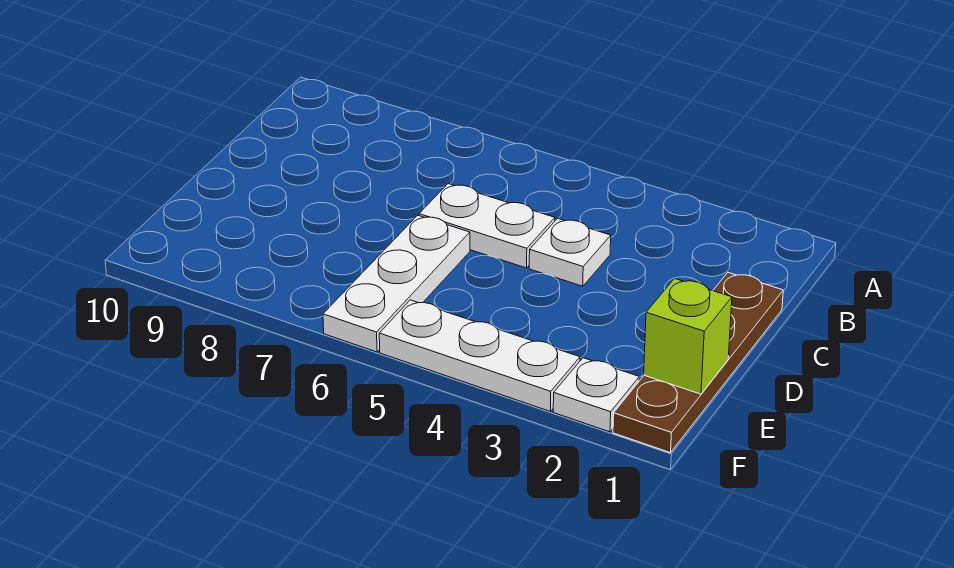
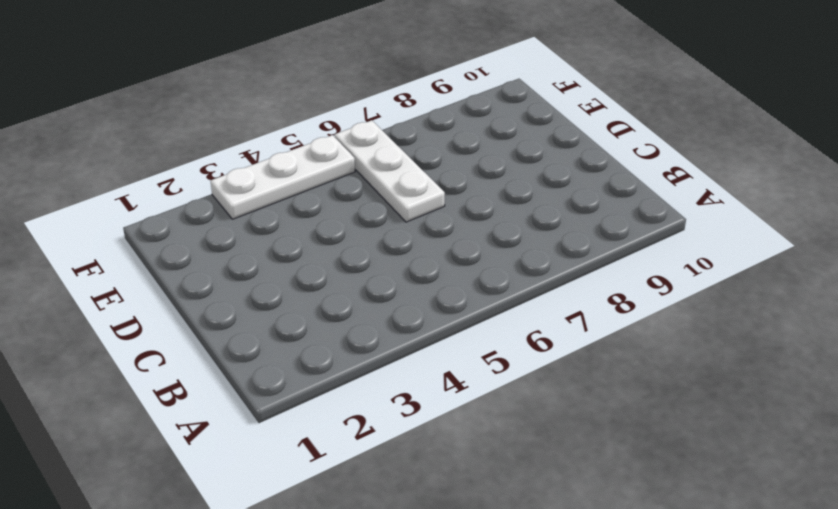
none -> brown 1x4 plate [613,273,783,453]
none -> white 1x1 plate [529,218,611,286]

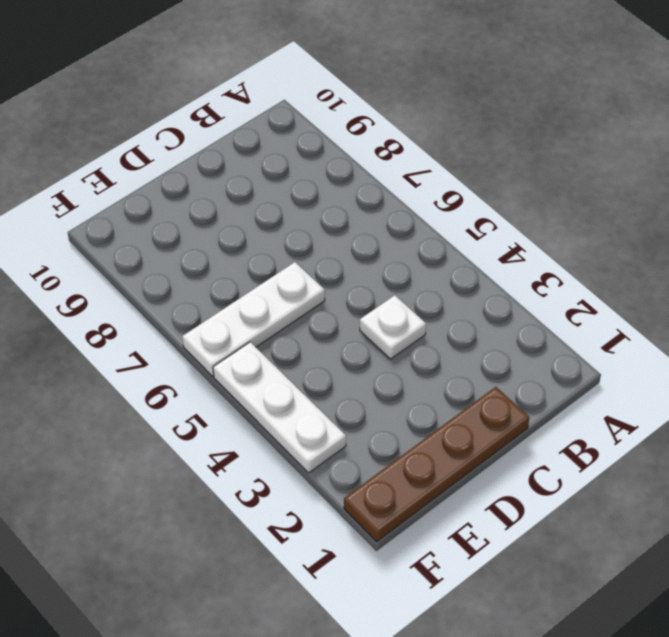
none -> white 1x2 plate [419,184,555,268]
none -> white 1x1 plate [553,358,639,432]

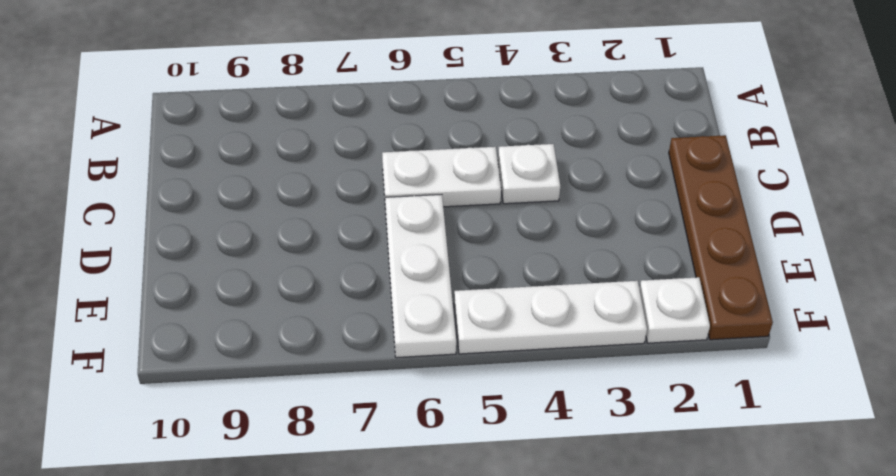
none -> lime 1x1 brick [644,278,732,394]

